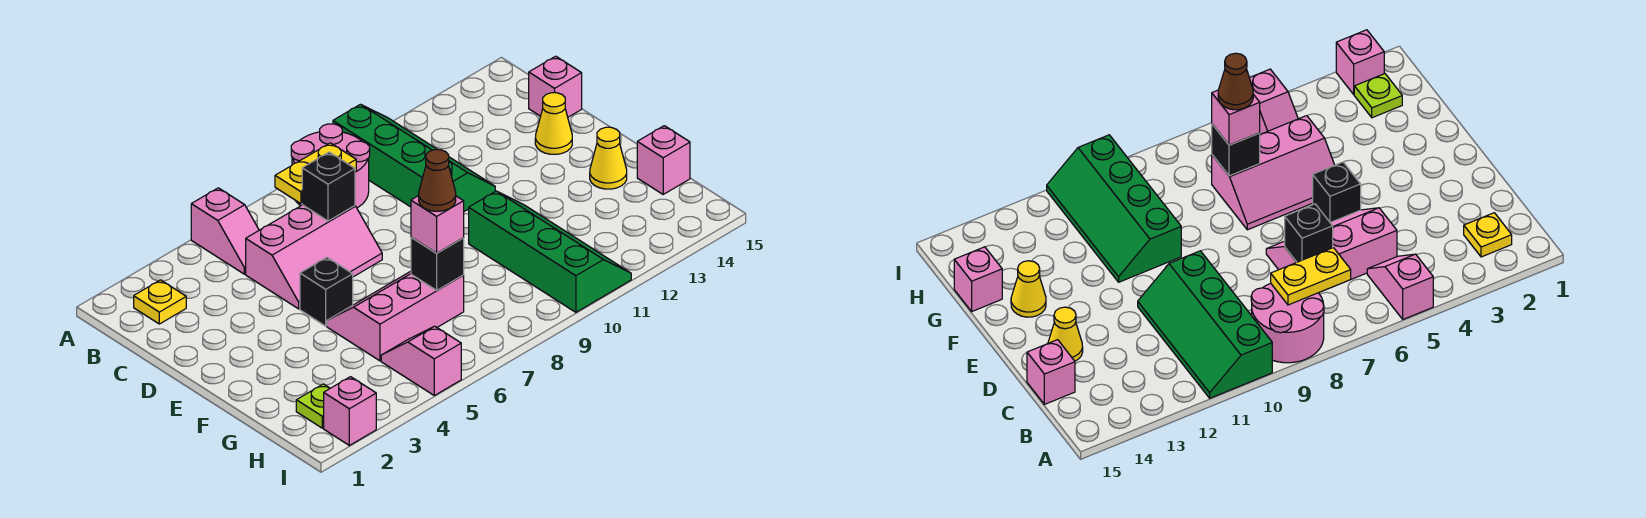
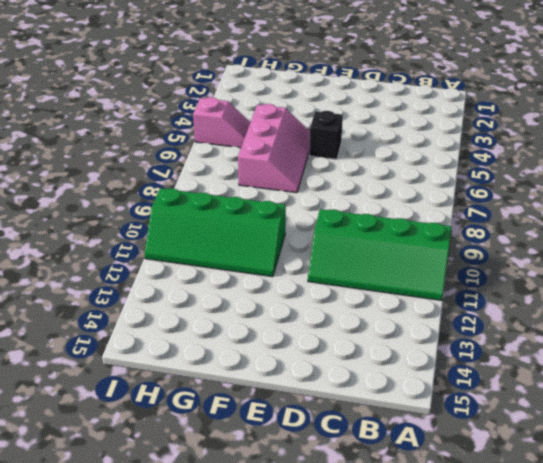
none -> pink 1x2 slope [191,188,259,274]
none -> pink 2x2 round brick [291,124,370,208]
none -> yellow 1x1 plate [134,280,186,324]

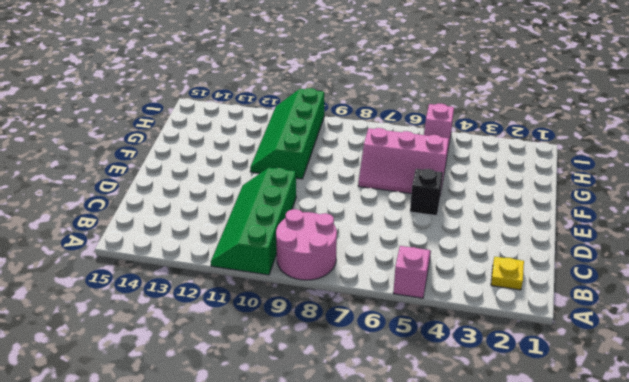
none -> pink 2x3 slope [246,205,382,309]
none -> pink 1x1 brick [529,56,582,117]
none -> yellow 1x1 cone [535,93,572,154]

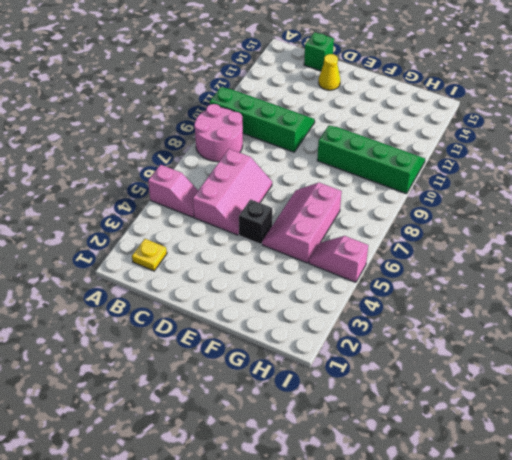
green 1x1 brick [304,32,334,71] -> pink 1x1 brick [529,56,582,117]
none -> yellow 1x1 cone [590,127,627,189]
none -> pink 1x1 brick [637,126,690,194]
none -> lime 1x1 plate [296,384,330,428]

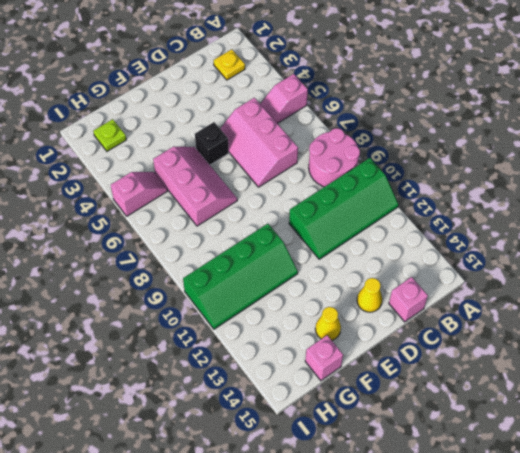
none -> pink 1x1 brick [324,377,376,445]
none -> yellow 1x2 plate [275,143,356,204]
none -> black 1x1 brick [302,152,355,221]

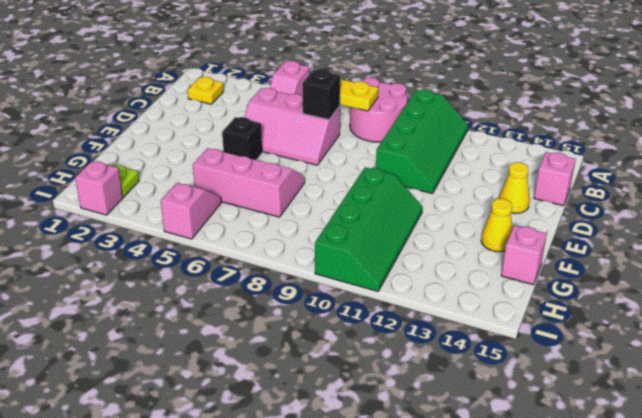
none -> black 1x1 brick [411,237,464,290]
none -> pink 1x1 brick [411,196,464,253]
none -> brown 1x1 cone [419,150,456,211]

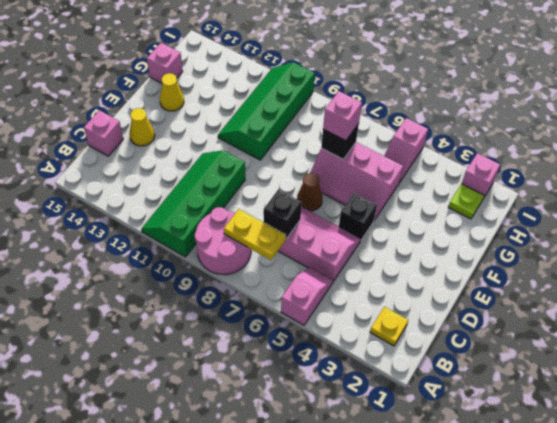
brown 1x1 cone [297,173,323,211] -> brown 1x1 cone moved to [419,150,456,211]

